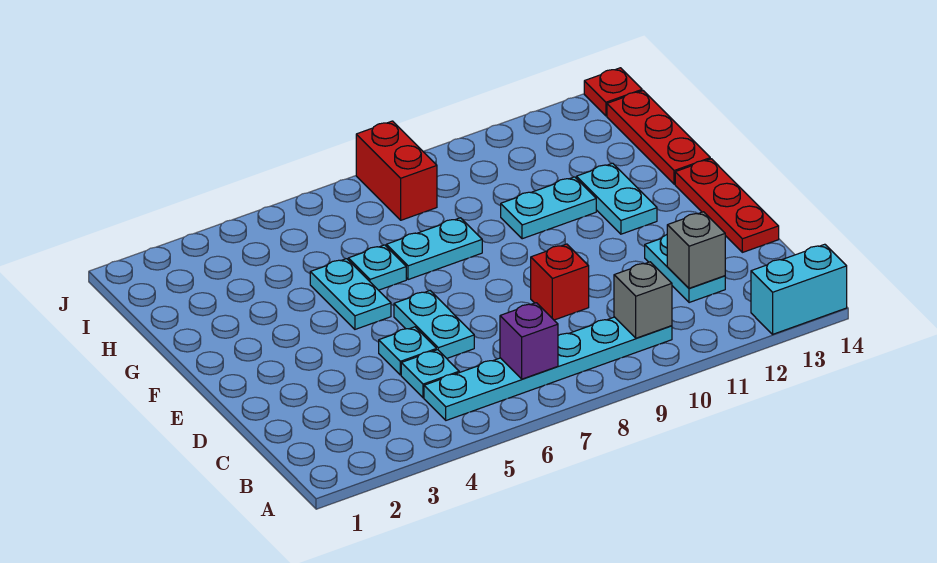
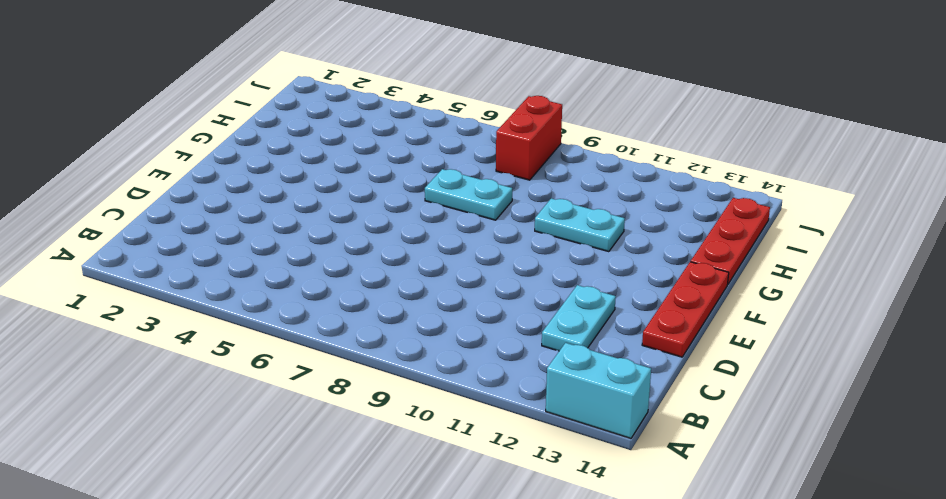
none -> cyan 1x6 plate [424,317,672,420]
none -> cyan 1x1 plate [401,350,459,398]
none -> cyan 1x1 plate [379,327,436,375]

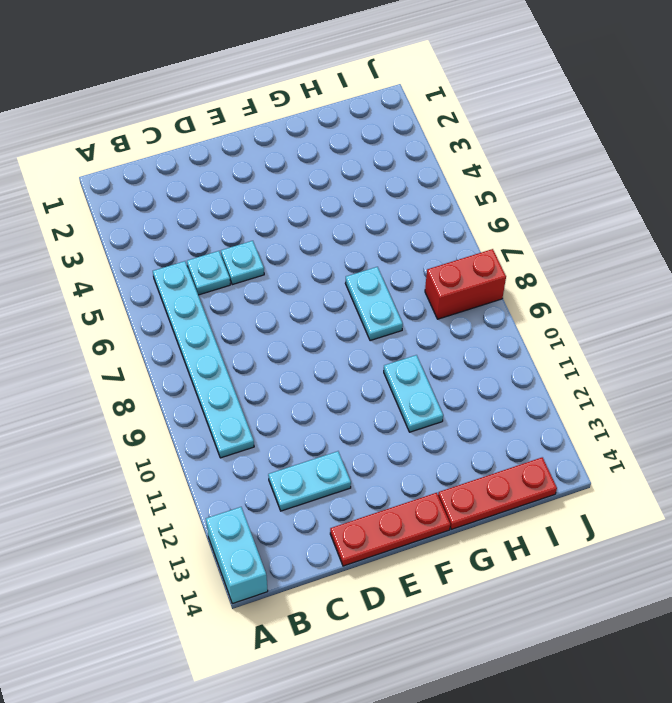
none -> cyan 1x2 plate [394,291,474,358]
none -> red 1x1 brick [531,244,589,320]
none -> cyan 1x2 plate [310,259,391,329]

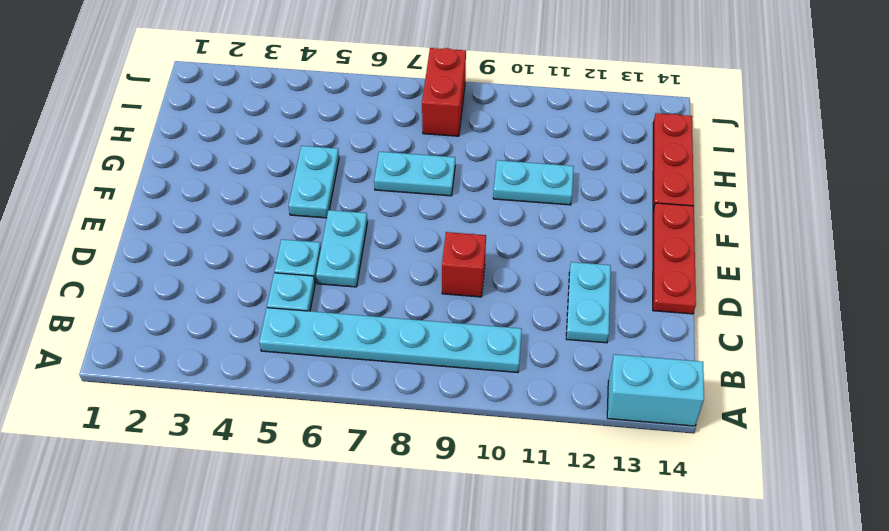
none -> cyan 1x2 plate [577,163,657,234]
none -> cyan 1x1 plate [348,245,406,290]
none -> red 1x1 plate [584,68,642,116]

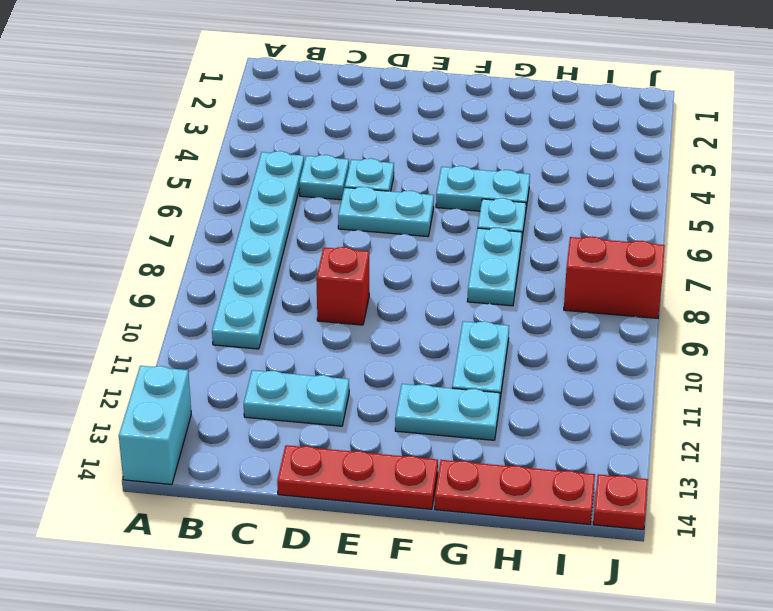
none -> purple 1x1 brick [500,303,558,379]
none -> grey 1x1 brick [614,262,672,338]
none -> grey 1x1 brick [667,212,725,288]

